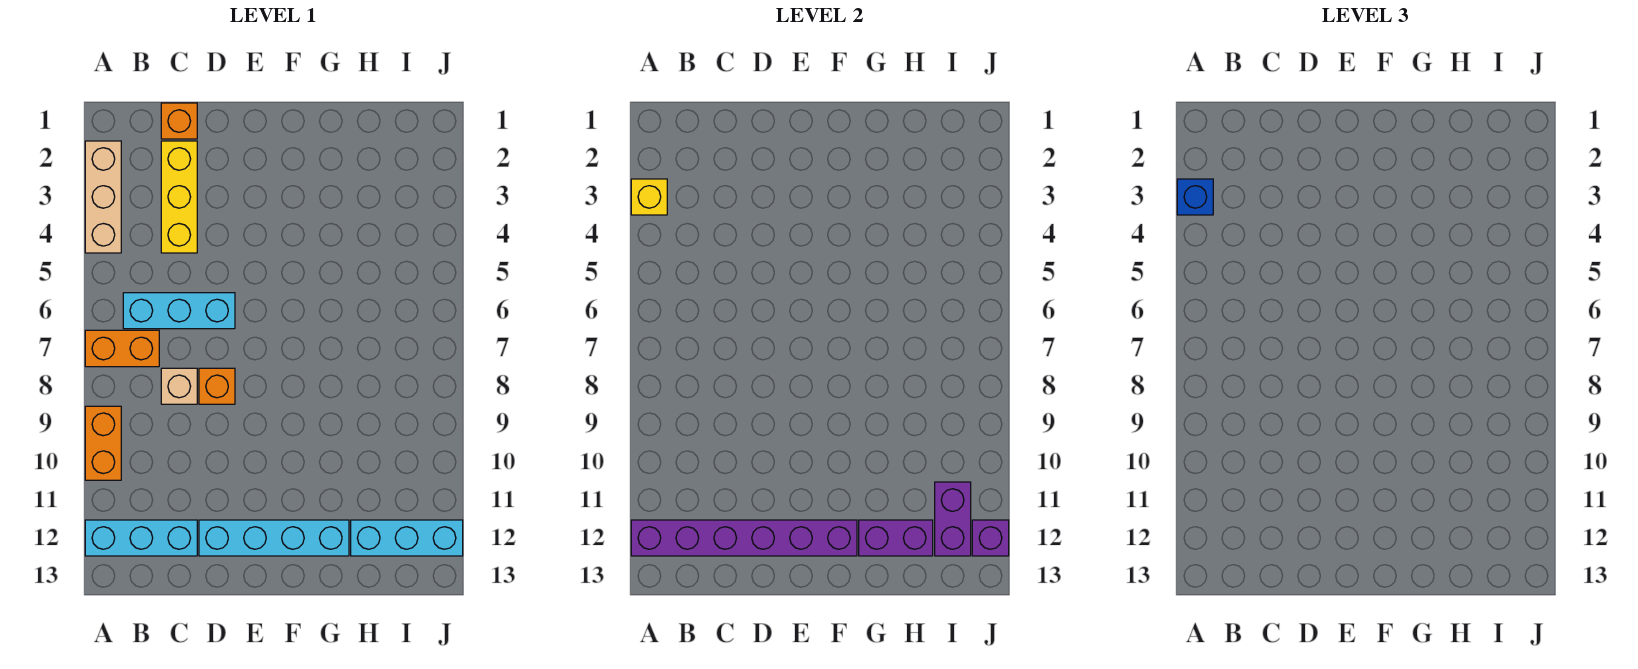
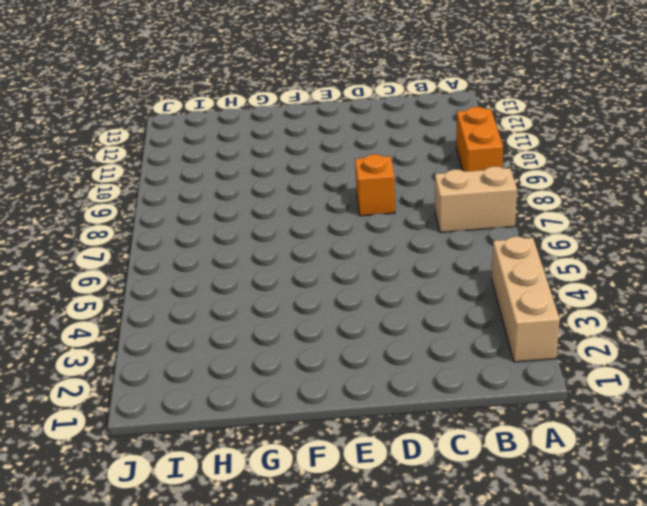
tan 1x2 brick [435,166,517,233] -> orange 1x2 brick [85,330,159,367]
none -> cyan 1x3 brick [85,520,197,556]
none -> cyan 1x3 brick [123,293,235,329]
none -> orange 1x1 brick [161,103,197,139]

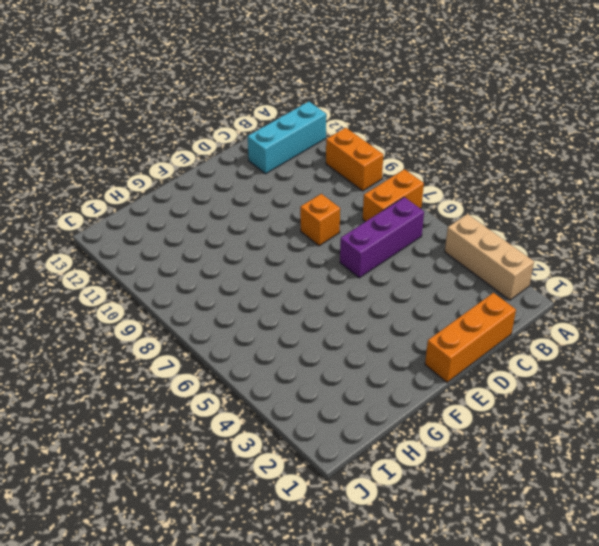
purple 1x3 brick [340,197,424,278] -> cyan 1x3 brick [123,293,235,329]
orange 1x3 brick [425,293,516,382] -> orange 1x1 brick [161,103,197,139]
none -> yellow 1x3 brick [161,141,197,253]
none -> tan 1x1 brick [161,368,197,404]
none -> cyan 1x4 brick [199,520,349,556]

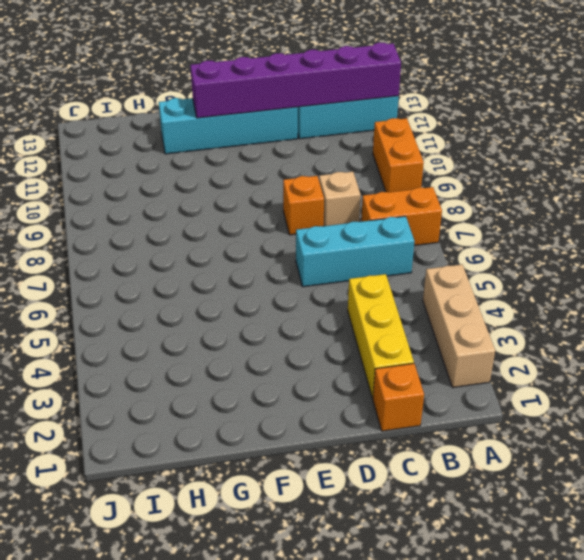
none -> cyan 1x3 brick [351,520,463,556]
none -> yellow 1x1 brick [631,179,667,215]
none -> purple 1x2 brick [859,520,933,556]

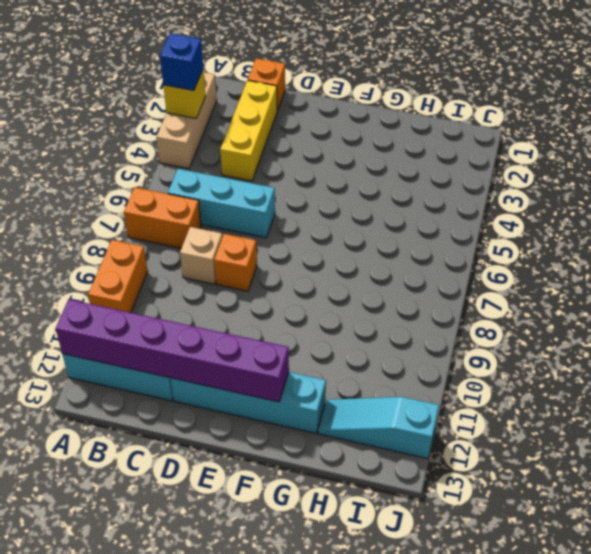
cyan 1x3 slope [318,397,439,459] -> cyan 1x3 brick [351,520,463,556]
none -> purple 1x2 brick [859,520,933,556]
none -> purple 1x2 brick [935,482,971,556]
none -> purple 1x1 brick [972,520,1009,556]

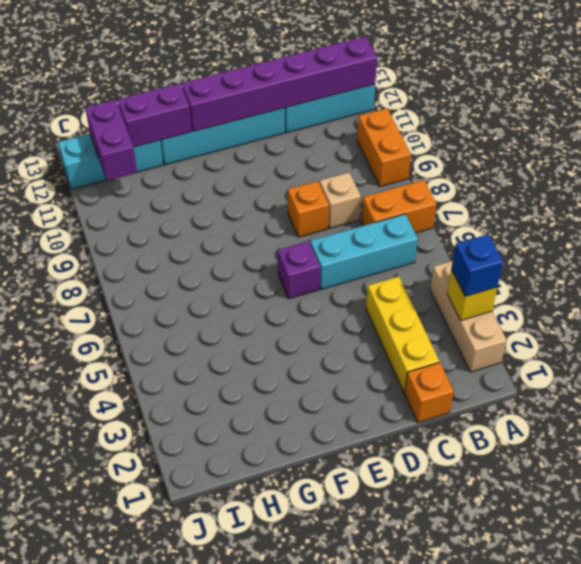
purple 1x1 brick [278,241,320,299] -> purple 1x1 brick moved to [972,520,1009,556]

